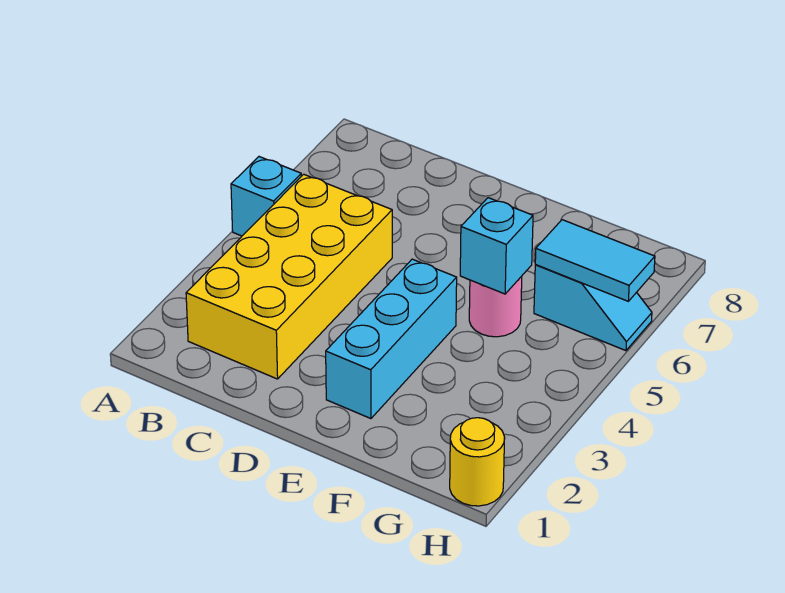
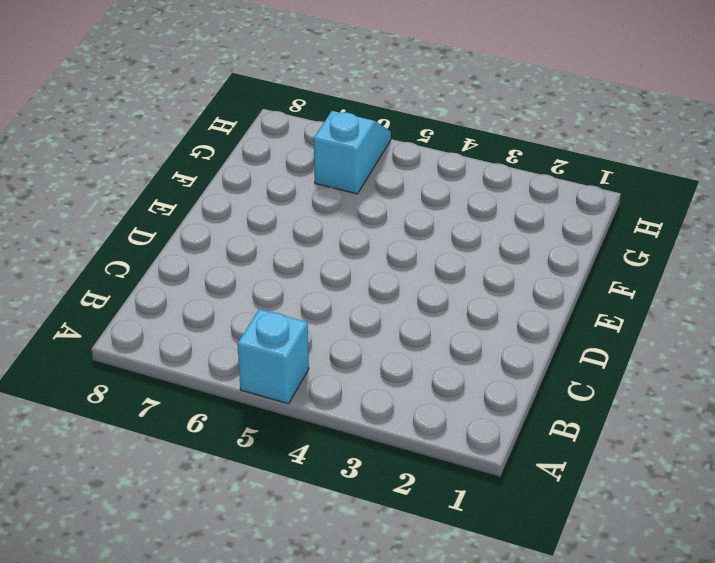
none -> yellow 2x4 brick [186,174,392,379]
none -> cyan 1x3 brick [326,259,457,419]

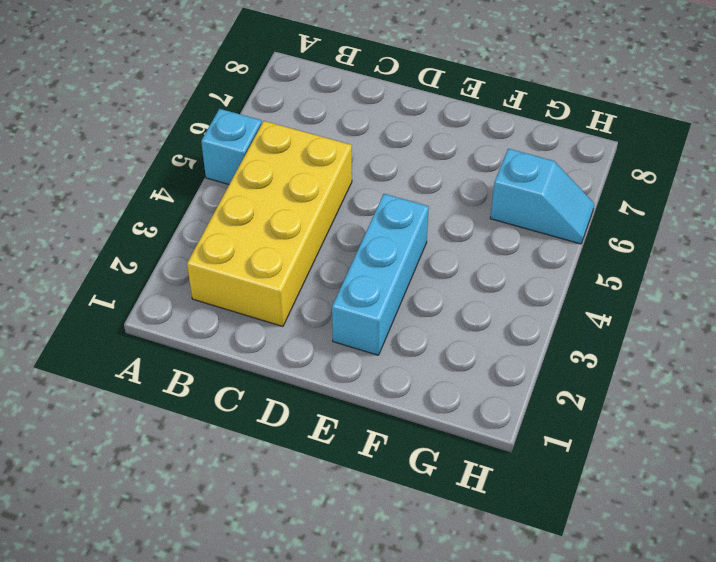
none -> pink 1x1 round brick [469,276,522,337]
none -> yellow 1x1 round brick [450,418,505,506]

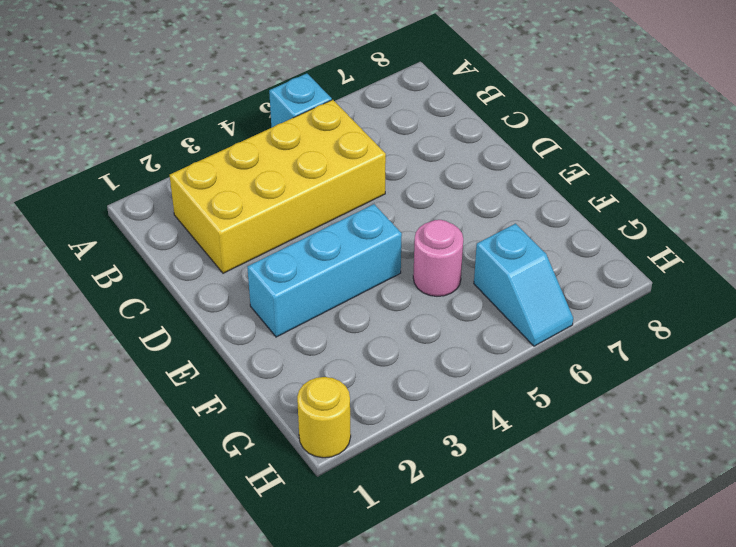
none -> cyan 1x1 brick [460,198,533,294]
none -> cyan 1x2 tile [535,220,655,301]

